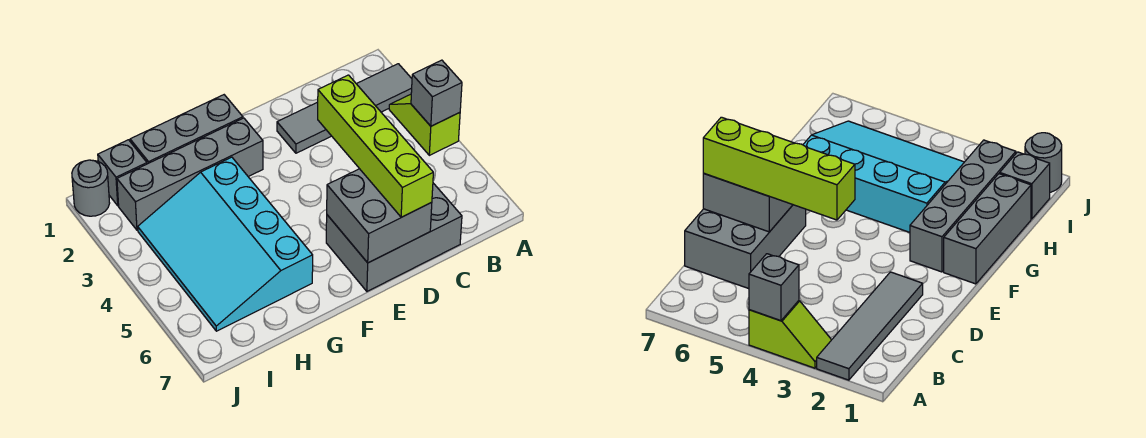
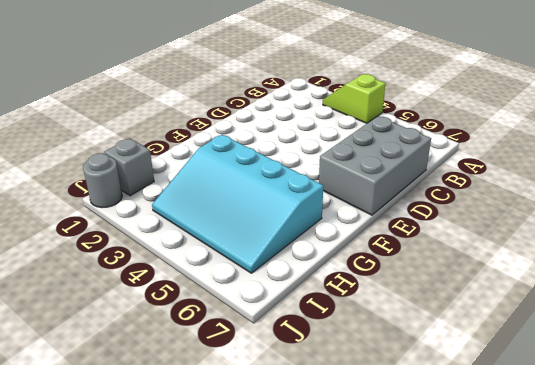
none -> grey 1x4 tile [277,64,412,153]
none -> grey 1x3 brick [130,95,243,164]

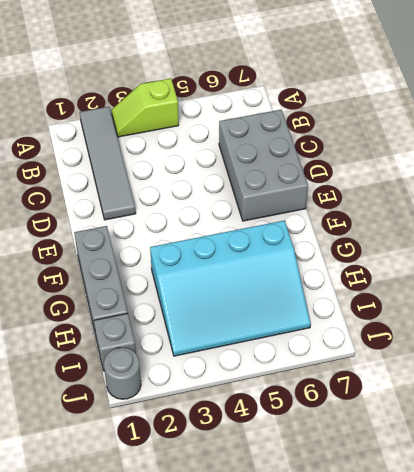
none -> grey 1x4 brick [117,118,263,230]
none -> grey 1x1 brick [411,60,462,126]

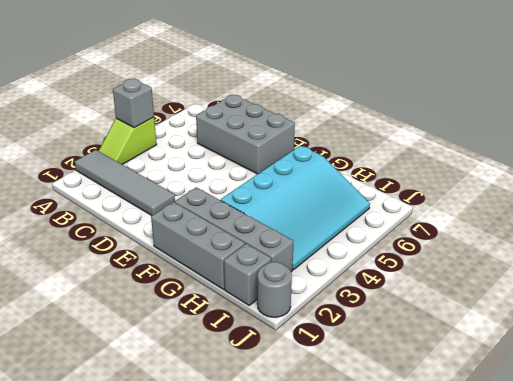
none -> grey 2x2 brick [327,169,432,263]
none -> lime 1x4 brick [318,75,433,217]

